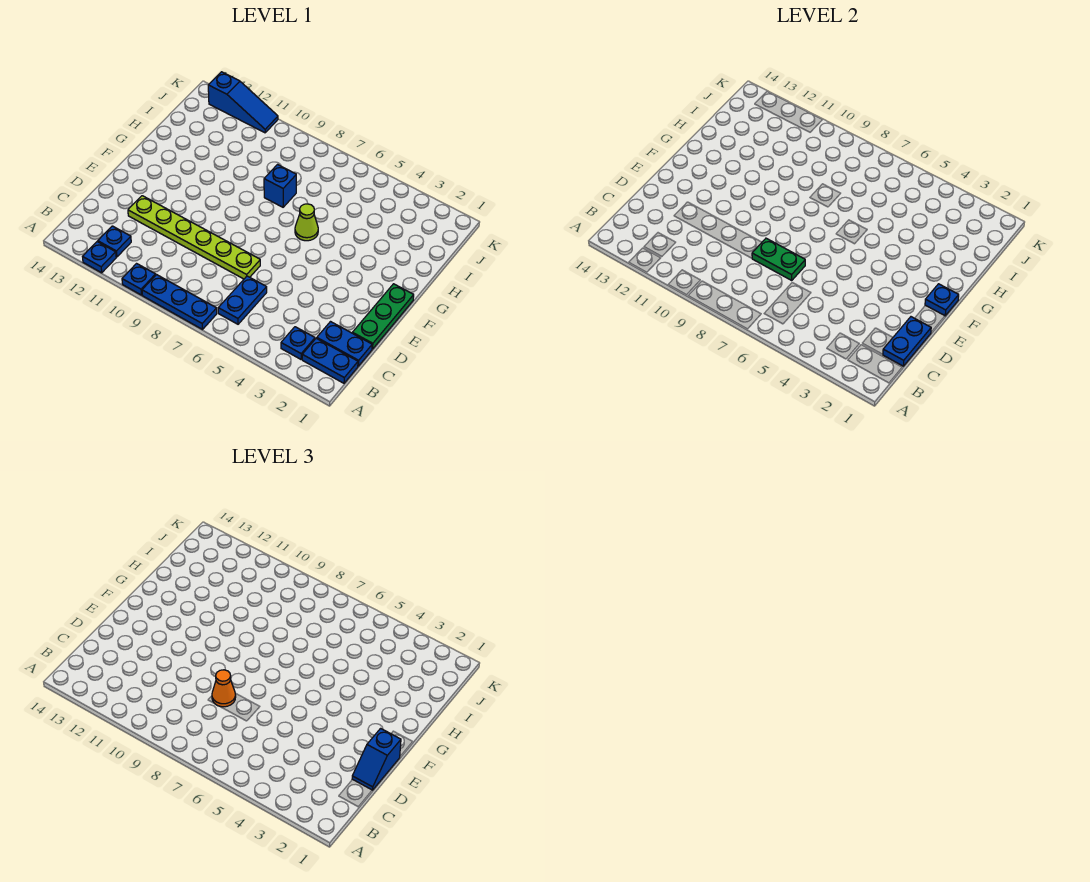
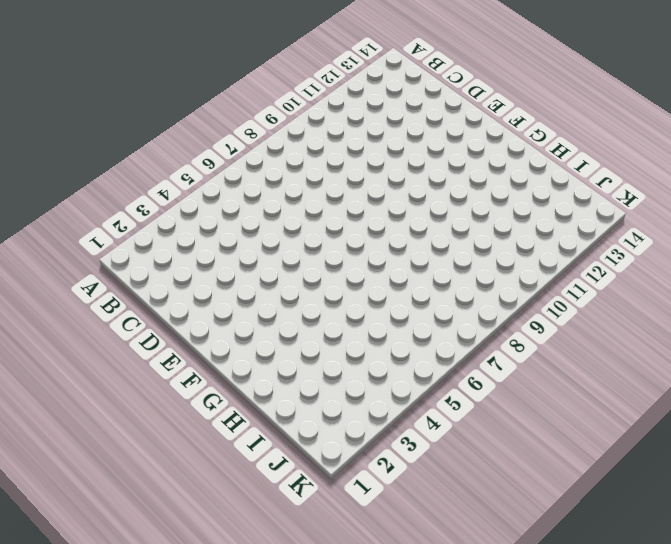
none -> blue 1x3 plate [142,275,217,329]
none -> blue 1x1 plate [122,264,156,295]
none -> blue 1x1 plate [83,242,116,273]

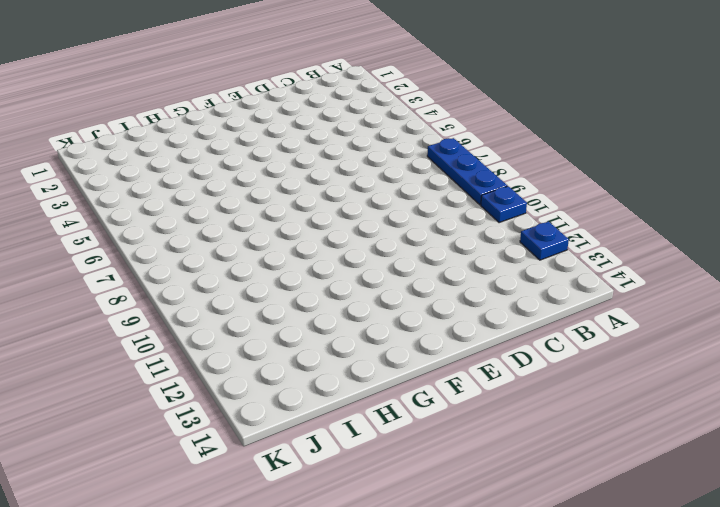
none -> blue 1x2 plate [302,338,358,383]
none -> blue 1x1 plate [281,327,315,359]
none -> blue 1x2 plate [218,276,267,324]

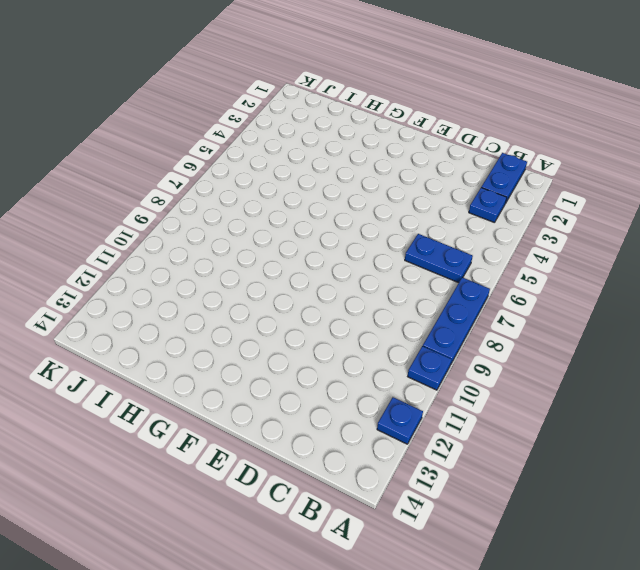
none -> blue 1x1 plate [98,226,131,257]
none -> blue 1x2 plate [317,322,372,366]
none -> green 1x3 plate [352,284,414,349]

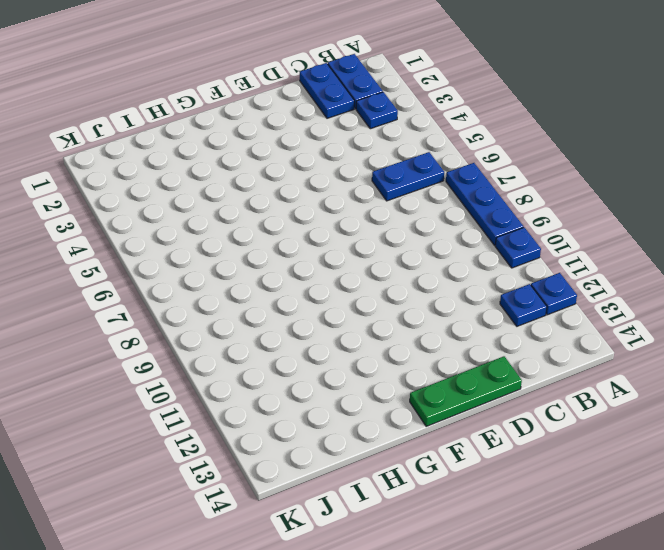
green 1x3 plate [410,356,522,426] -> green 1x3 plate moved to [352,284,414,349]
none -> lime 1x6 plate [128,196,260,279]
none -> lime 1x1 cone [295,204,318,241]
none -> blue 1x1 brick [264,165,296,207]

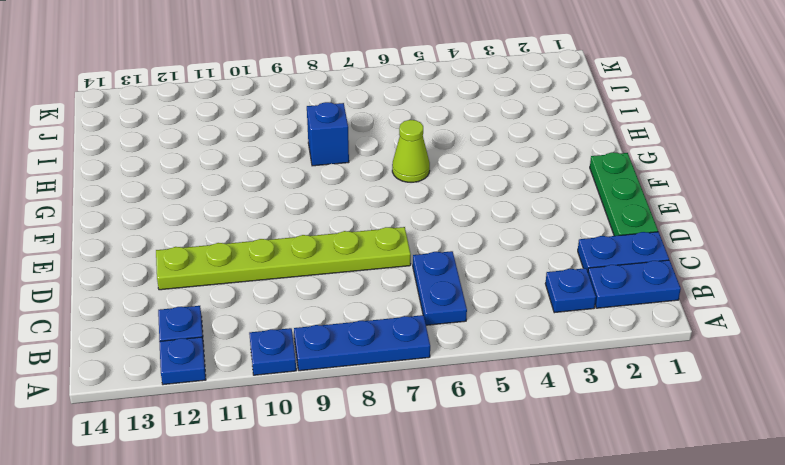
none -> blue 1x3 slope [208,72,278,133]
none -> blue 1x2 plate [883,317,931,366]
none -> green 1x2 plate [752,238,805,280]

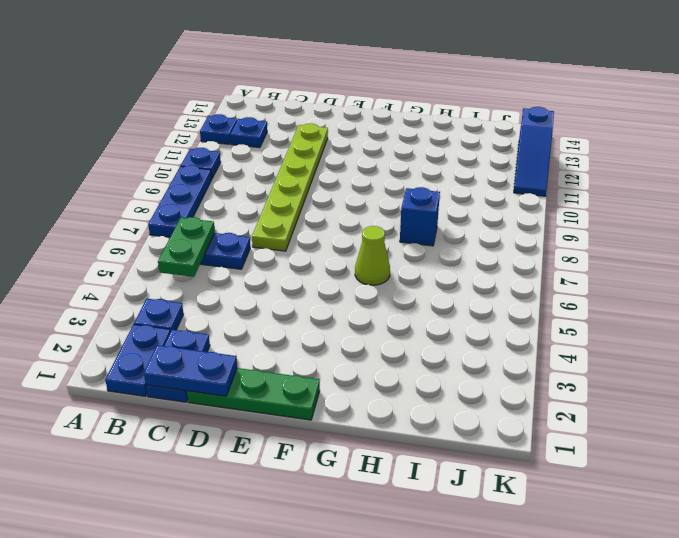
green 1x2 plate [158,217,215,277] -> green 1x2 plate moved to [752,238,805,280]
none -> blue 1x1 plate [925,284,959,316]
none -> blue 1x2 slope [352,728,401,790]
none -> orange 1x1 cone [212,670,236,707]

